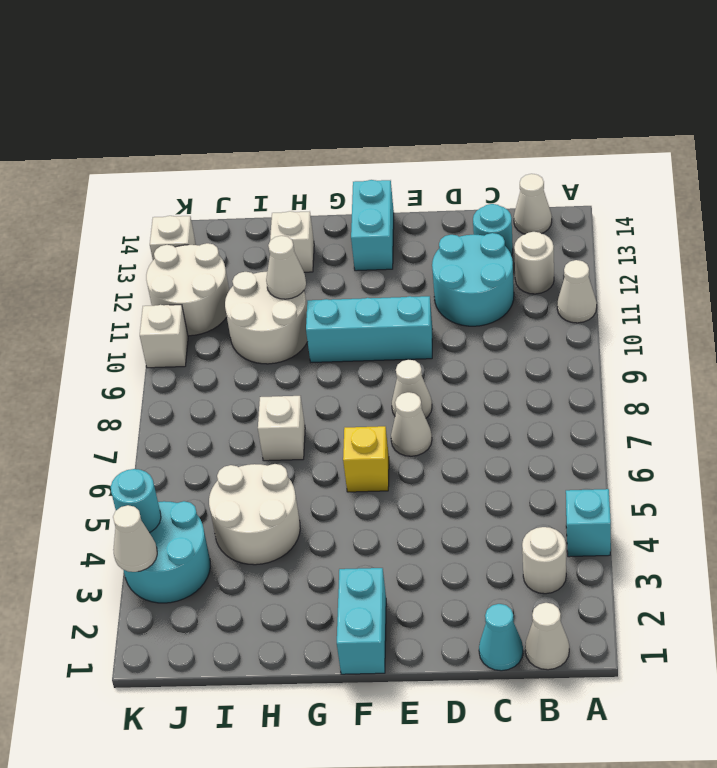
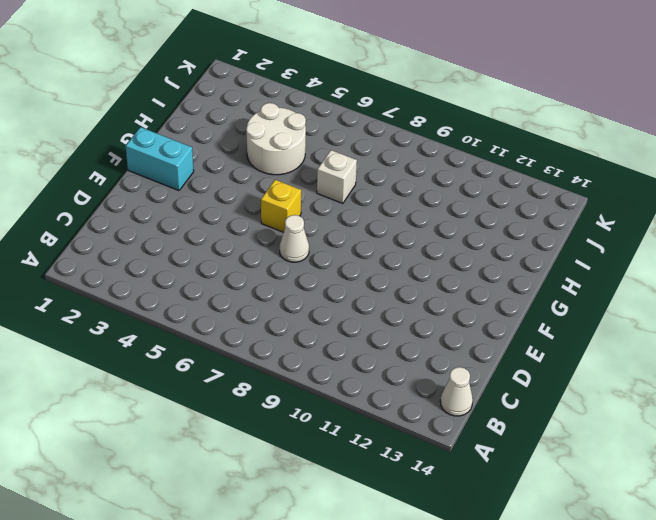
none -> cyan 1x1 brick [566,489,611,557]
none -> white 1x1 cone [557,260,597,323]
none -> white 1x1 cone [525,603,569,670]

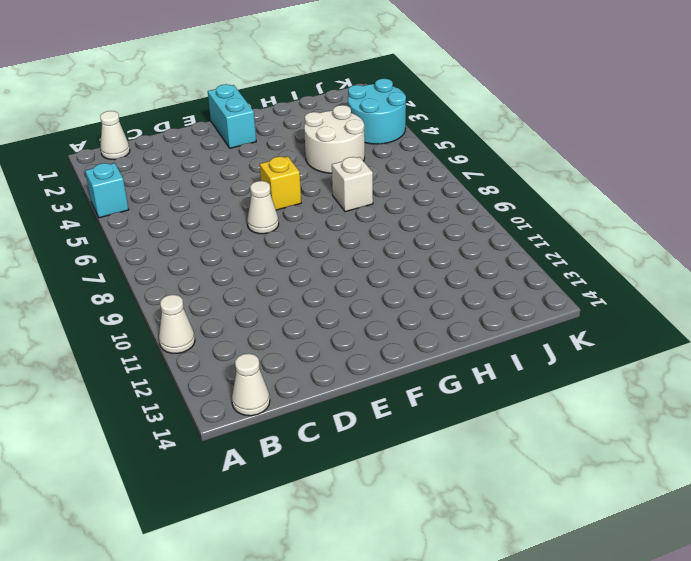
none -> white 1x1 round brick [522,527,566,594]
none -> white 1x1 round brick [514,232,554,294]
none -> cyan 1x1 cone [479,604,523,671]

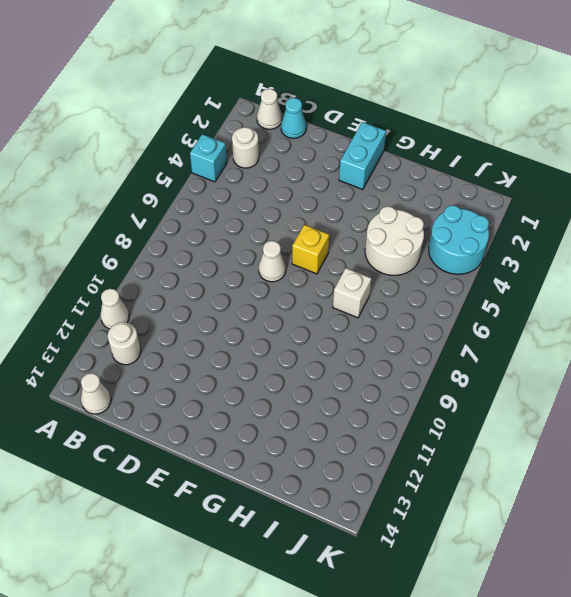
none -> cyan 2x2 round brick [432,233,514,326]
none -> cyan 1x1 round brick [473,204,513,256]
none -> white 1x1 cone [392,359,432,418]

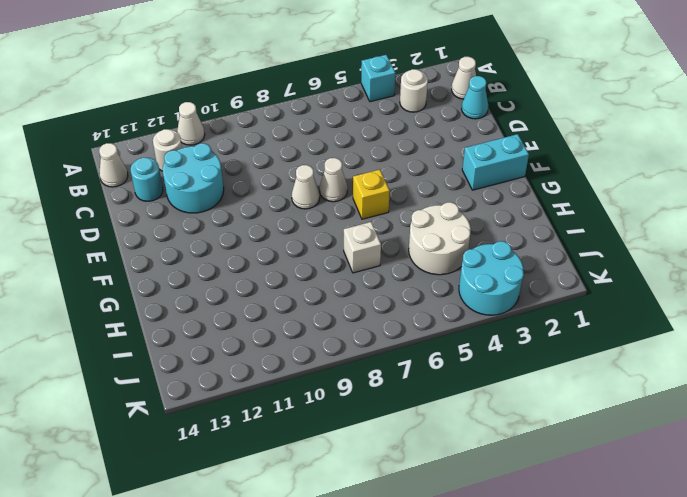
none -> cyan 1x3 brick [306,296,432,362]
none -> cyan 1x2 brick [351,180,394,271]
none -> white 2x2 round brick [225,272,308,364]

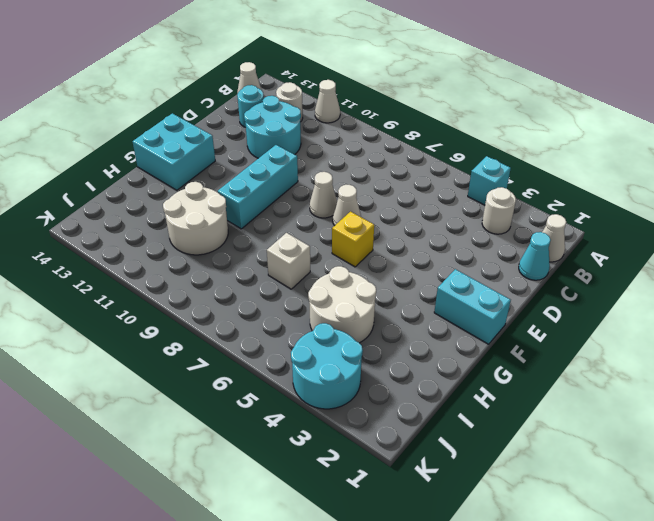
cyan 2x2 brick [133,113,215,190] -> cyan 1x2 brick [351,180,394,271]
none -> white 1x1 brick [270,211,314,272]
none -> white 2x2 round brick [146,243,229,336]
none -> white 1x1 brick [140,305,188,368]

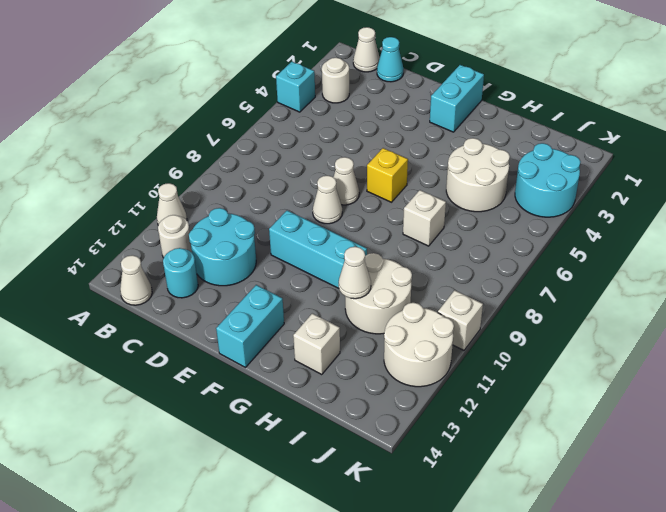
none -> white 1x1 brick [150,216,196,260]
none -> white 1x1 cone [113,505,157,572]
none -> cyan 1x1 round brick [111,469,161,533]

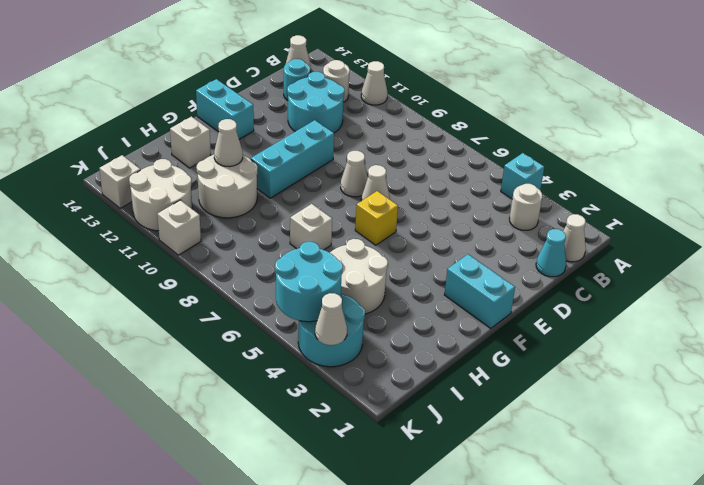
cyan 2x2 round brick [275,242,343,322] -> cyan 1x1 round brick [111,469,161,533]

